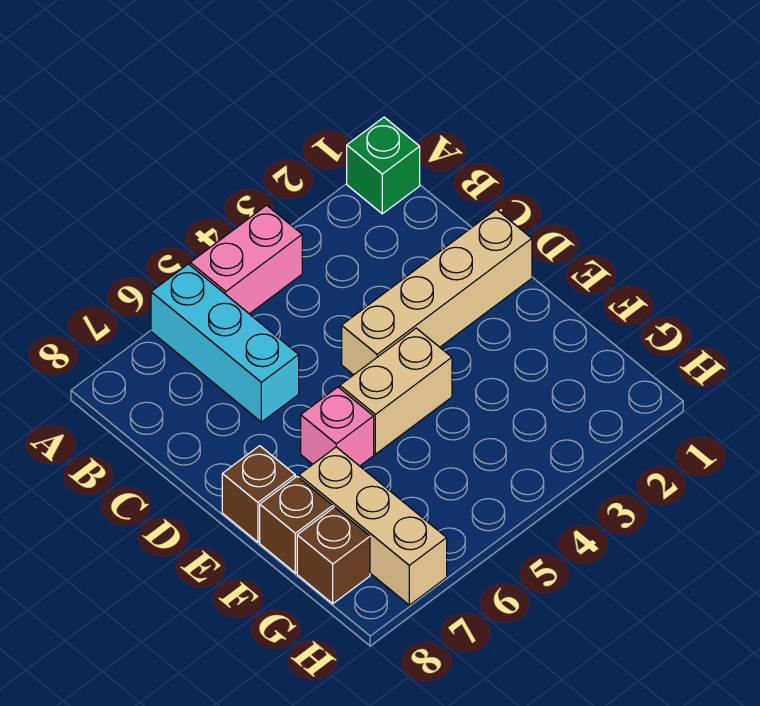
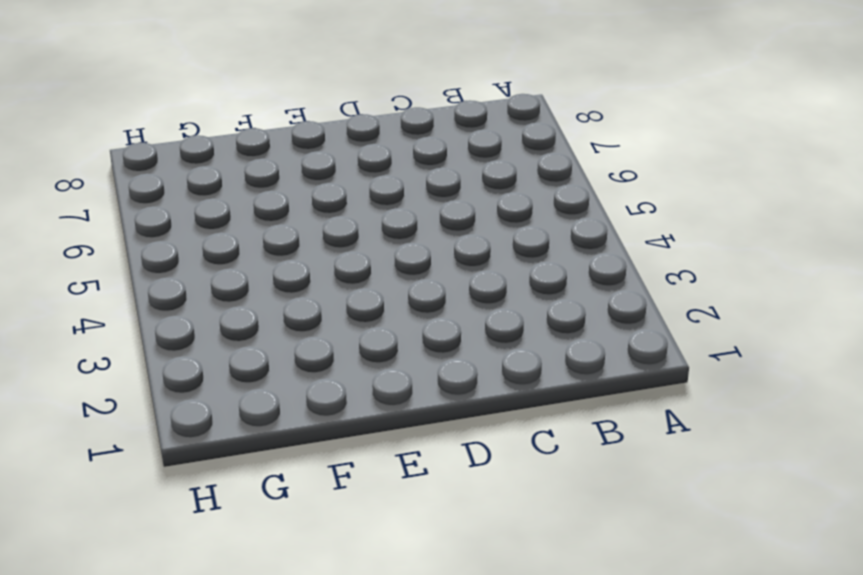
none -> green 1x1 brick [347,117,420,214]
none -> pink 1x2 brick [190,205,302,314]

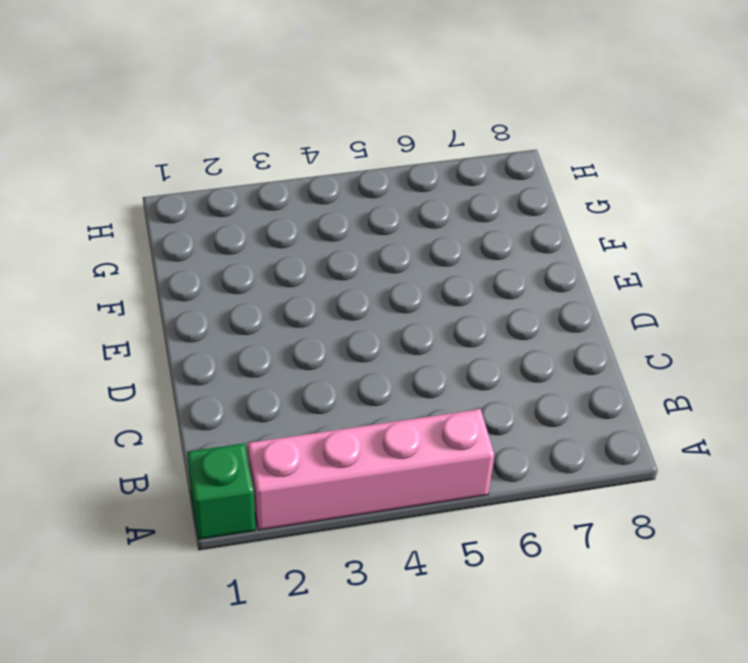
pink 1x4 brick [248,409,494,530] -> pink 1x2 brick [190,205,302,314]
none -> cyan 1x3 brick [151,264,299,422]
none -> tan 1x4 brick [342,209,532,375]

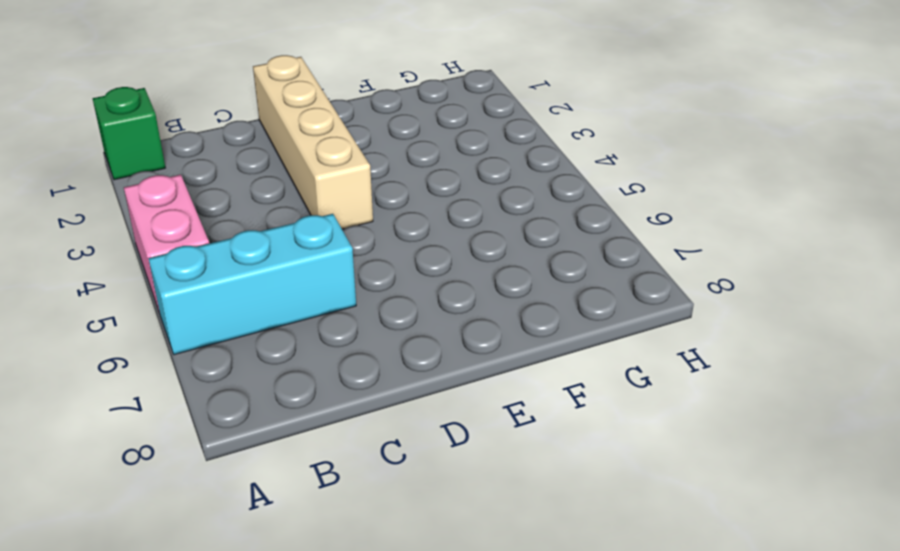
none -> tan 1x2 brick [340,328,452,454]
none -> pink 1x1 brick [301,387,374,466]

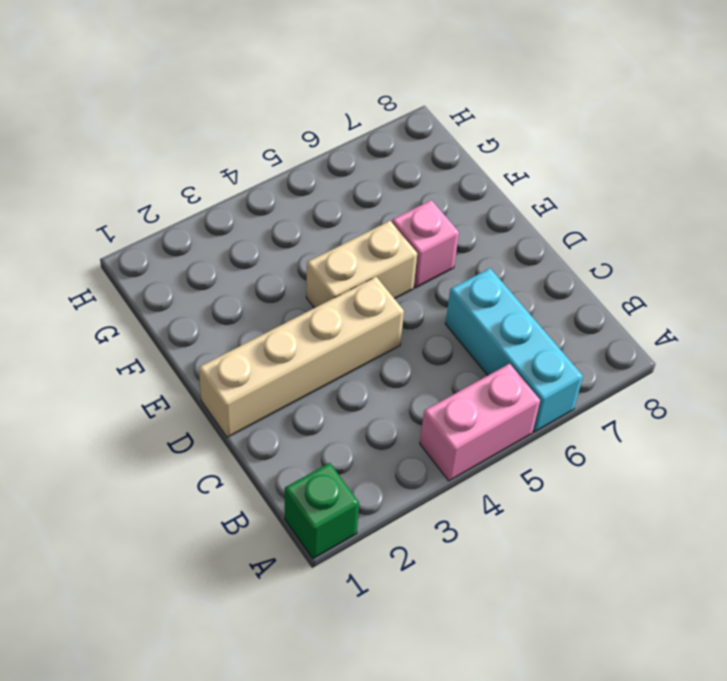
none -> brown 1x1 brick [222,446,295,542]
none -> tan 1x3 brick [299,447,447,605]

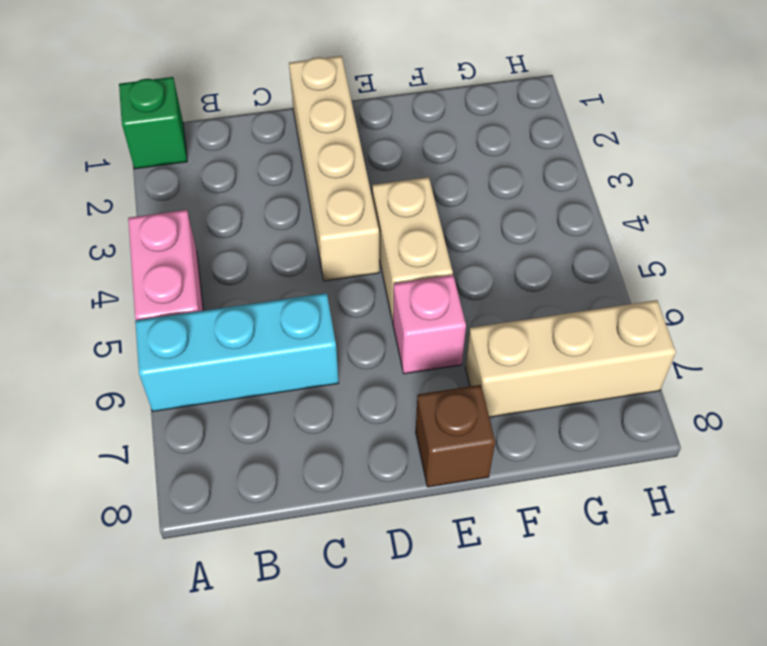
none -> brown 1x1 brick [260,477,333,573]
none -> brown 1x1 brick [297,507,370,604]

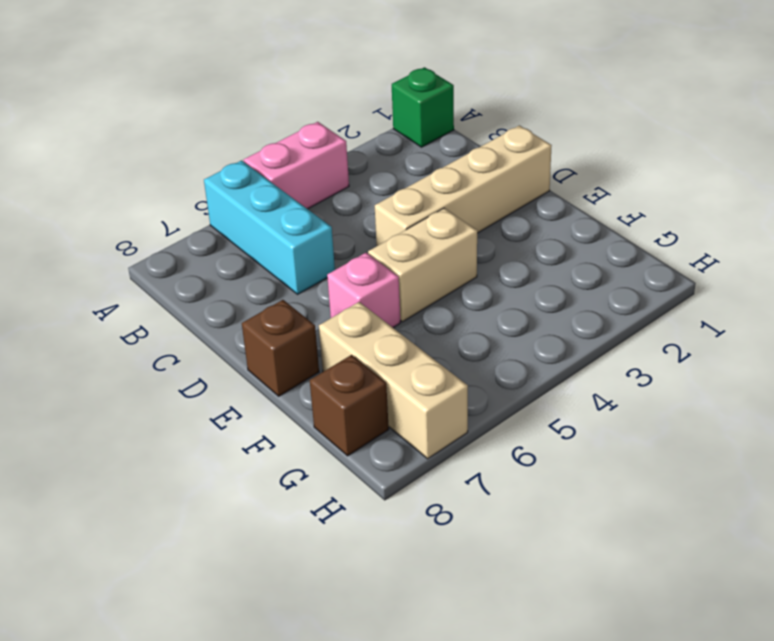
none -> brown 1x1 brick [260,477,333,573]

